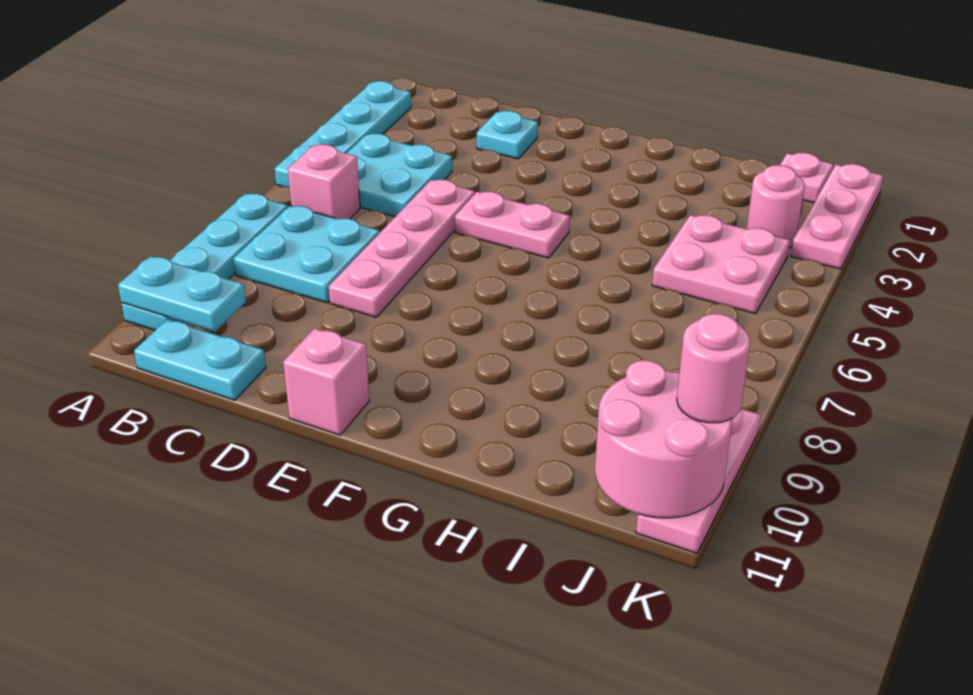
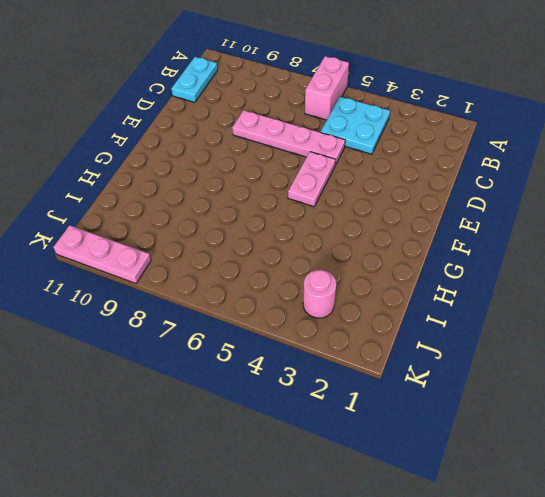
pink 1x2 brick [305,56,349,120] -> pink 1x1 brick [288,144,360,219]
none -> cyan 1x4 plate [275,81,411,187]
none -> cyan 1x4 plate [121,194,288,330]
none -> cyan 2x2 plate [233,206,380,303]

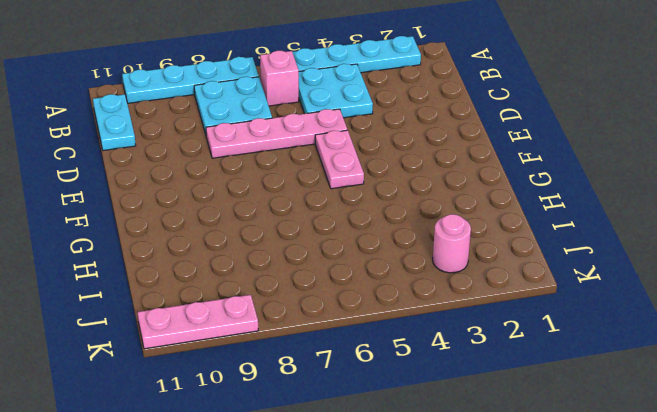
none -> cyan 1x1 plate [477,111,538,159]
none -> pink 1x1 brick [283,328,369,435]
none -> pink 2x2 plate [652,215,790,314]

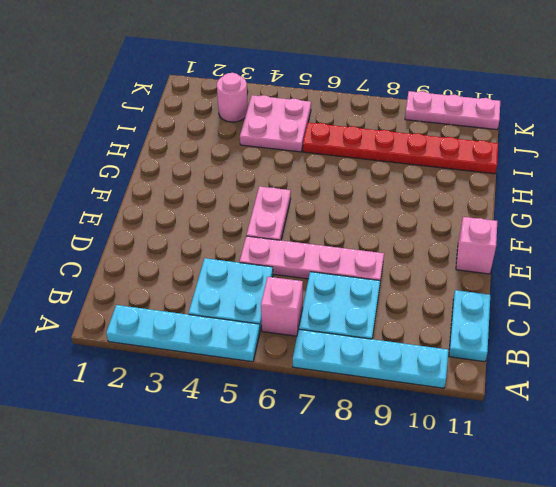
red 1x6 plate [303,123,498,174] -> none
none -> cyan 1x1 plate [477,111,538,159]
none -> pink 1x1 plate [780,153,833,203]
none -> pink 1x3 plate [791,164,883,269]

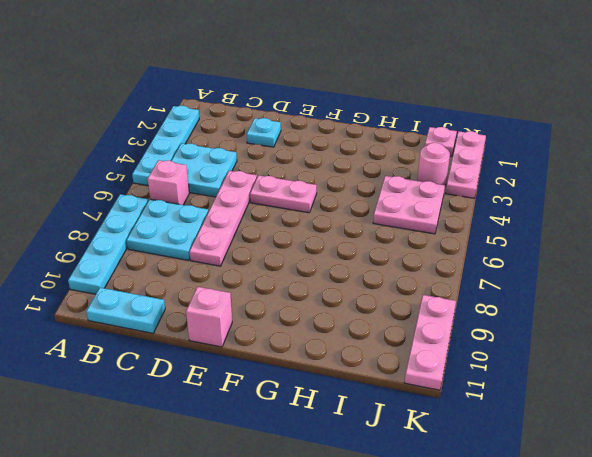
none -> cyan 1x2 plate [118,256,246,332]
none -> pink 2x2 round brick [595,360,733,518]
none -> pink 1x1 round brick [677,314,751,423]

